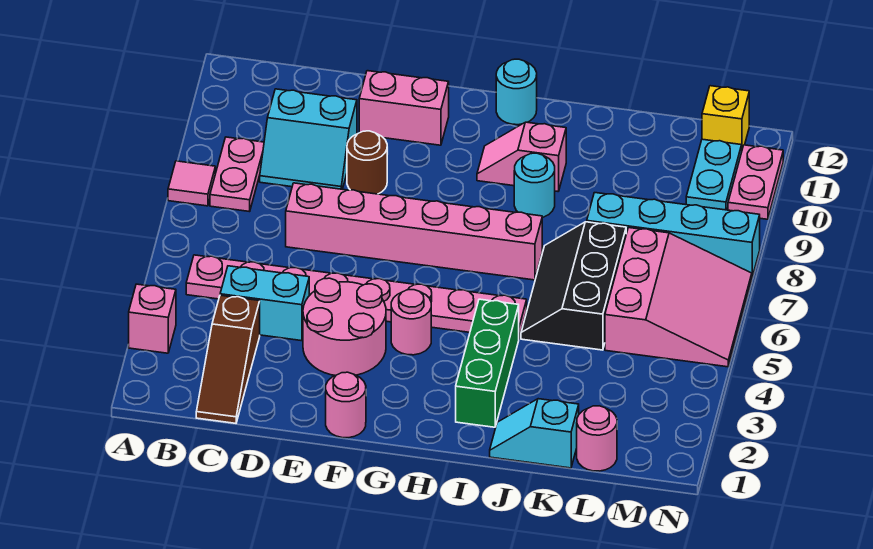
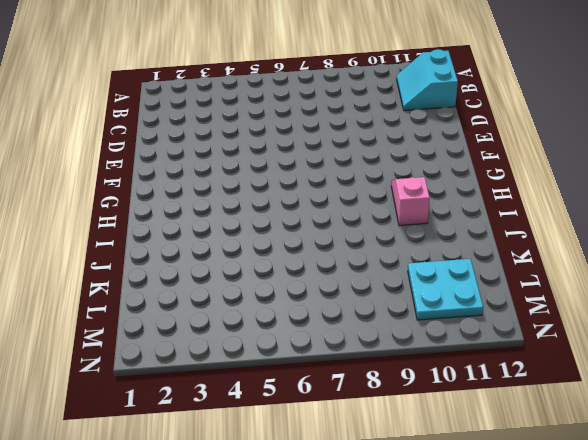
cyan 2x2 slope [397,49,458,111] -> cyan 2x2 slope moved to [260,89,357,189]
cyan 2x2 plate [408,259,483,320] -> cyan 1x2 plate [686,139,742,210]
none -> pink 1x1 brick [129,284,176,353]
none -> pink 1x1 tile [168,161,215,206]
none -> pink 1x8 plate [186,255,527,338]

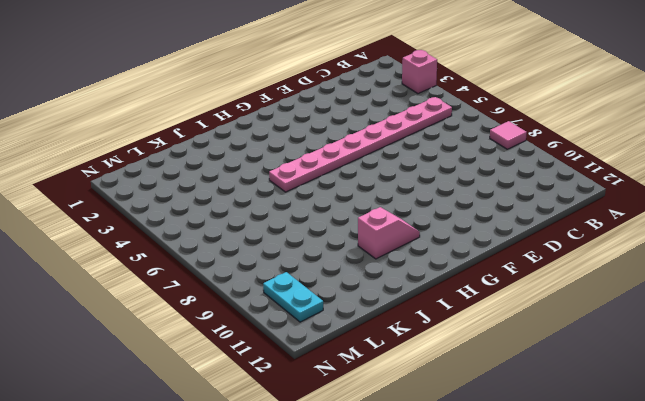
none -> pink 1x2 plate [210,137,264,212]
none -> brown 1x3 slope [196,295,260,423]
none -> cyan 1x2 brick [220,266,309,341]

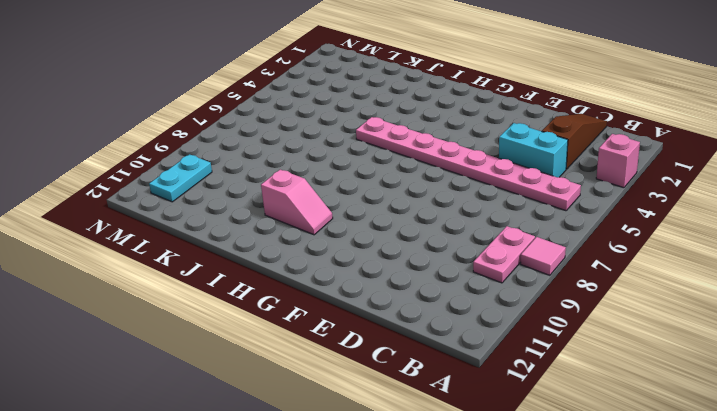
none -> cyan 2x2 slope [260,89,357,189]
none -> pink 1x6 brick [286,183,542,280]
none -> pink 2x2 round brick [303,278,386,375]

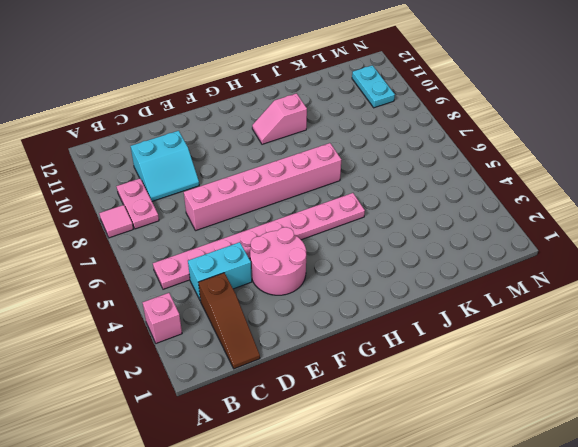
none -> brown 1x1 round brick [347,131,387,194]
none -> pink 1x2 brick [359,71,449,145]
none -> pink 1x1 round brick [326,372,366,438]

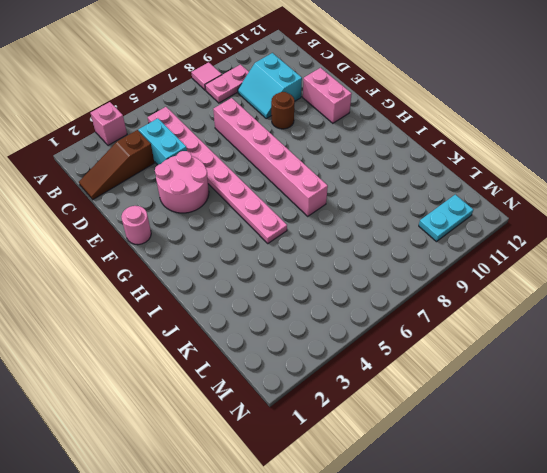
none -> pink 1x1 round brick [391,290,431,355]
none -> pink 1x2 slope [477,122,566,191]
none -> cyan 1x1 round brick [496,59,537,125]

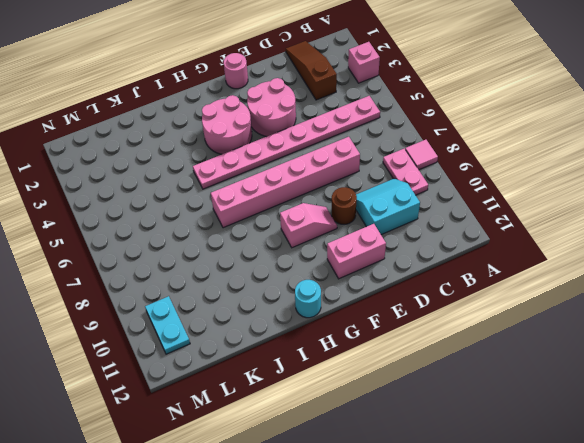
pink 1x2 slope [280,203,337,248] -> pink 1x2 slope moved to [477,122,566,191]
pink 2x2 round brick [202,95,252,154] -> pink 1x1 round brick [391,290,431,355]
none -> cyan 1x2 brick [220,266,309,341]
none -> green 1x3 brick [456,299,519,427]
none -> cyan 1x1 round brick [514,153,555,218]

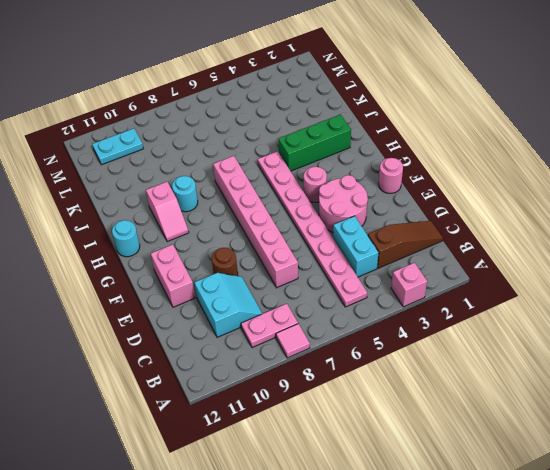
none -> cyan 1x2 slope [490,399,579,468]
none -> black 2x3 slope [521,222,626,350]
none -> cyan 1x4 brick [587,193,760,277]

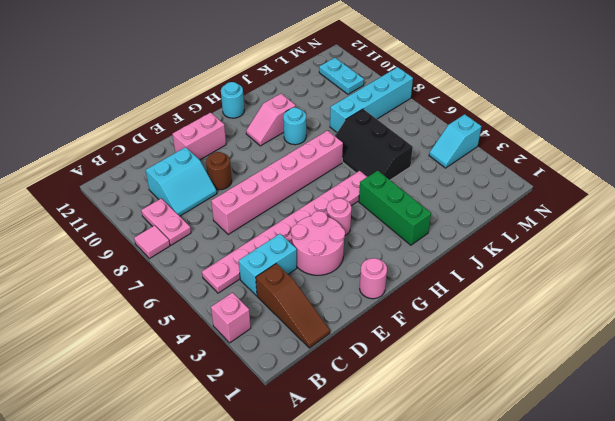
cyan 1x2 slope [429,114,481,168] -> cyan 1x2 slope moved to [490,399,579,468]
none -> pink 1x1 round brick [577,406,617,471]
none -> pink 3x3 slope [605,228,752,367]
none -> yellow 1x1 brick [702,86,749,149]

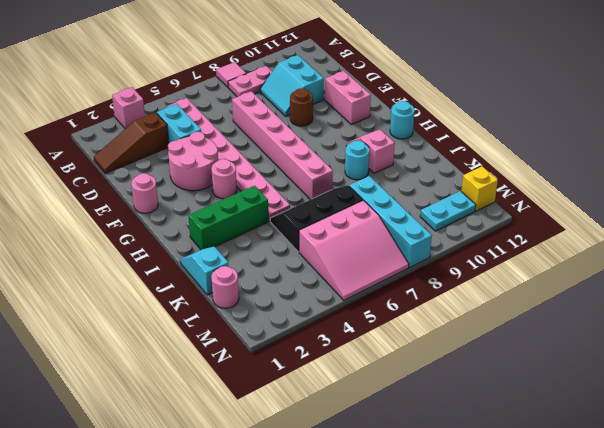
none -> pink 1x2 plate [728,145,783,219]

